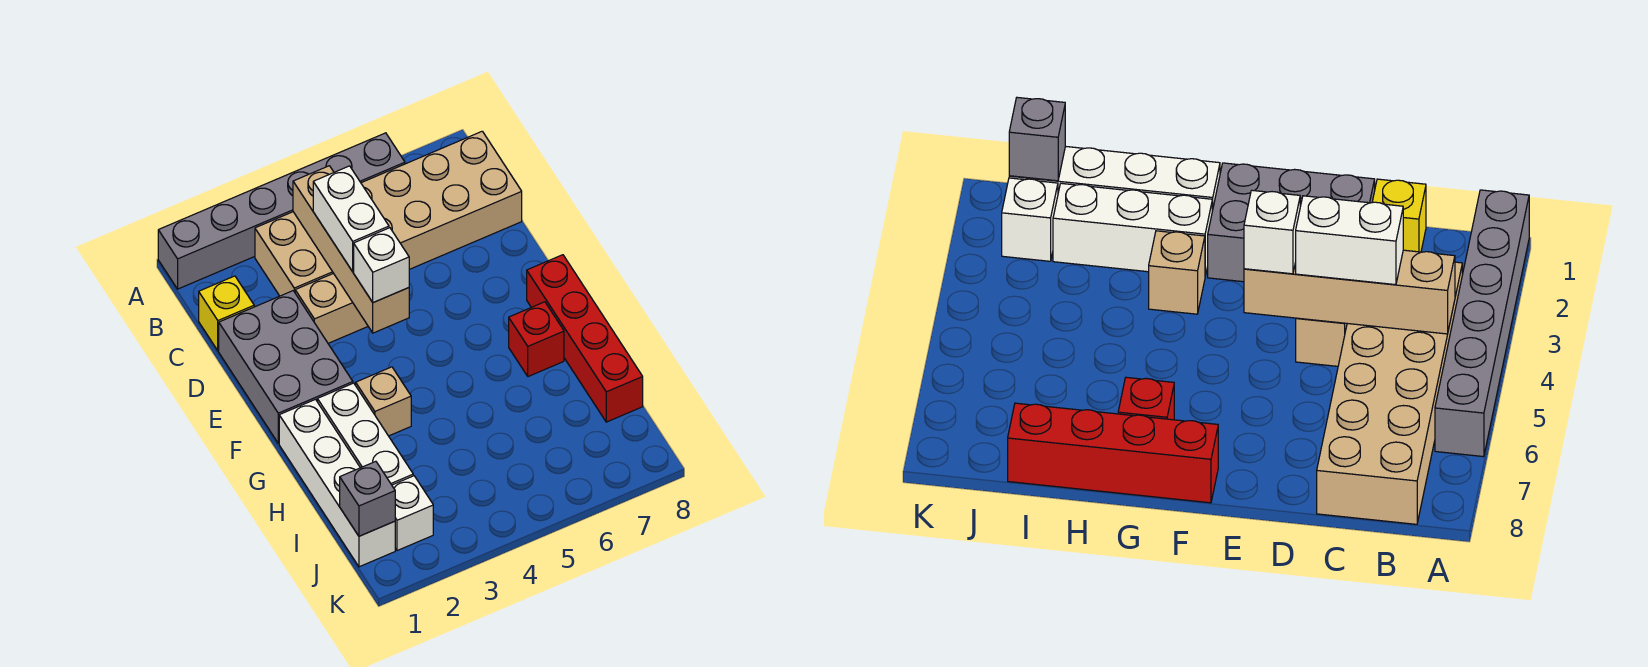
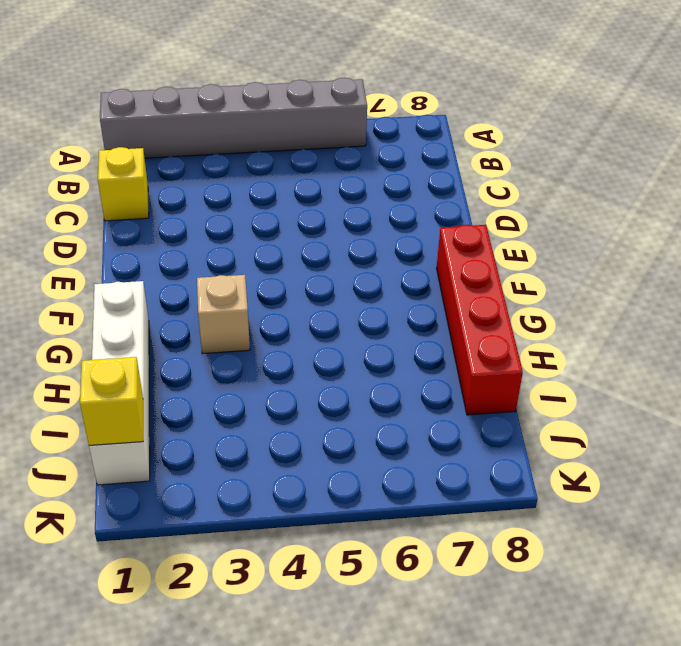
yellow 1x1 brick [80,357,143,445] -> grey 1x1 brick [340,461,395,536]
none -> tan 2x6 brick [255,131,522,296]
none -> grey 2x3 brick [219,291,353,443]
none -> tan 1x2 brick [295,273,368,343]

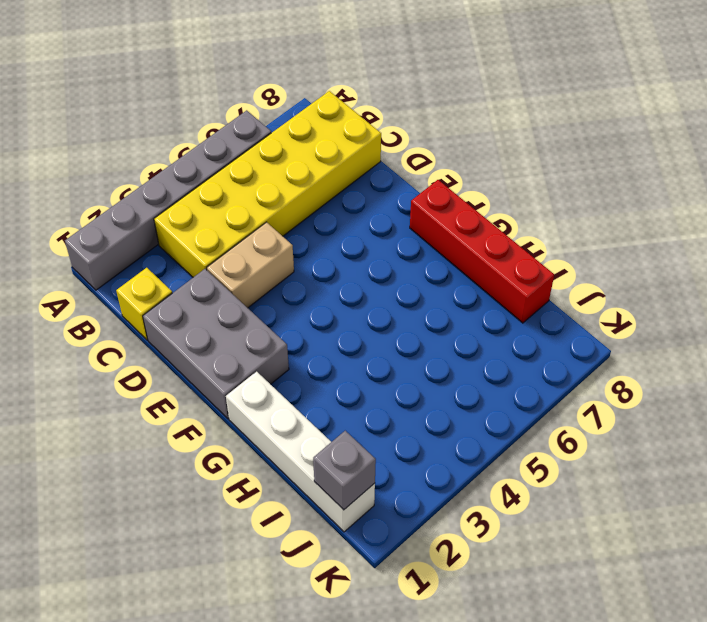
yellow 2x6 brick [154,91,381,277] -> tan 2x6 brick [255,131,522,296]
none -> white 1x3 brick [317,383,413,485]
none -> tan 1x1 brick [356,367,411,436]
none -> red 1x1 brick [509,302,564,377]

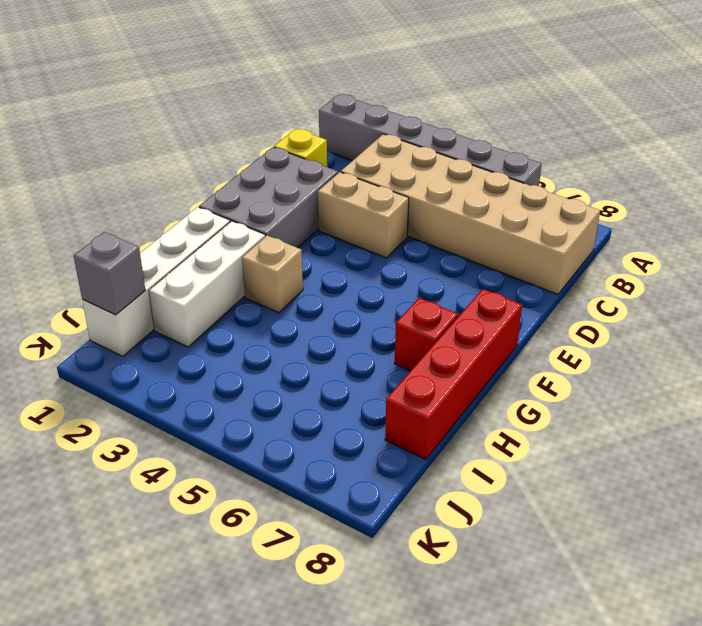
none -> white 1x1 brick [392,476,433,551]
none -> tan 1x4 brick [293,166,409,333]
none -> white 1x2 brick [313,166,389,271]

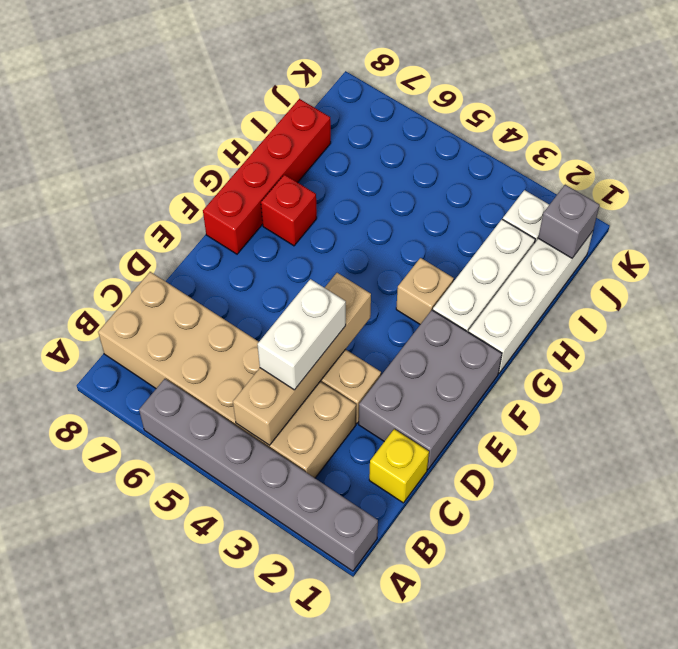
none -> white 1x1 brick [354,228,409,303]

